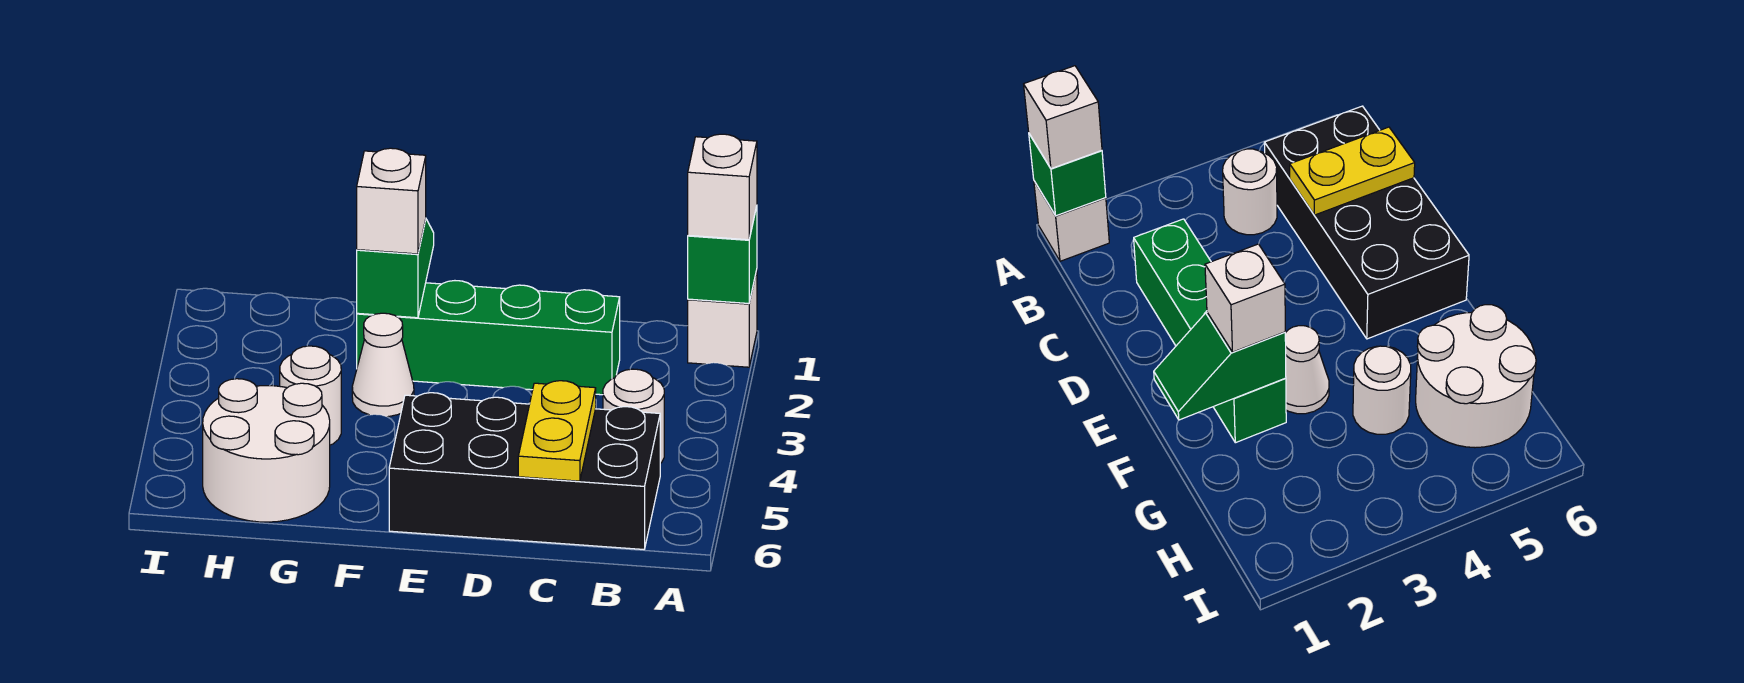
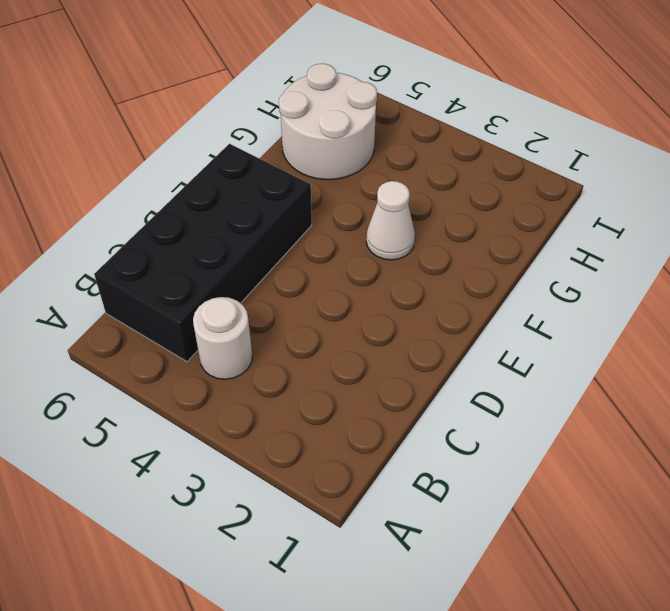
none -> white 1x1 brick [688,270,757,367]
none -> green 1x4 brick [357,281,620,395]
none -> white 1x1 round brick [280,346,341,445]

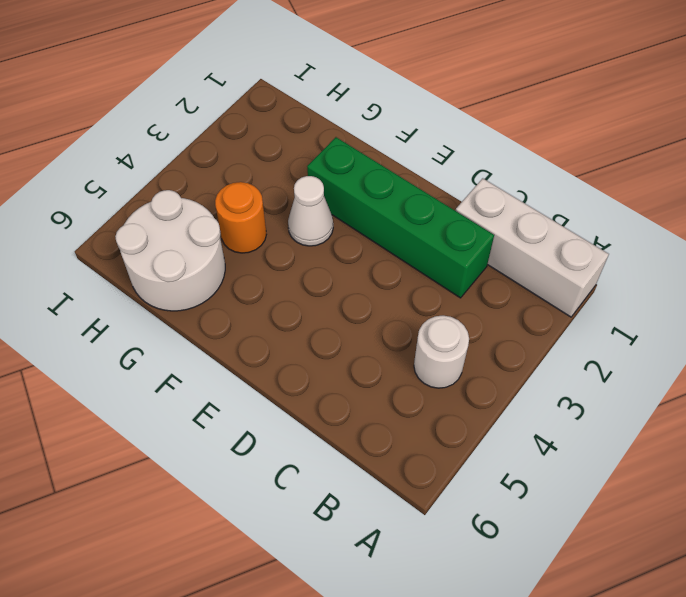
white 1x3 brick [456,178,609,317] -> white 1x1 brick [688,270,757,367]
orange 1x1 round brick [215,182,266,253] -> white 1x1 round brick [280,346,341,445]
none -> black 2x4 brick [389,393,660,549]
none -> green 1x1 brick [688,206,757,304]
none -> yellow 1x2 plate [518,381,596,481]

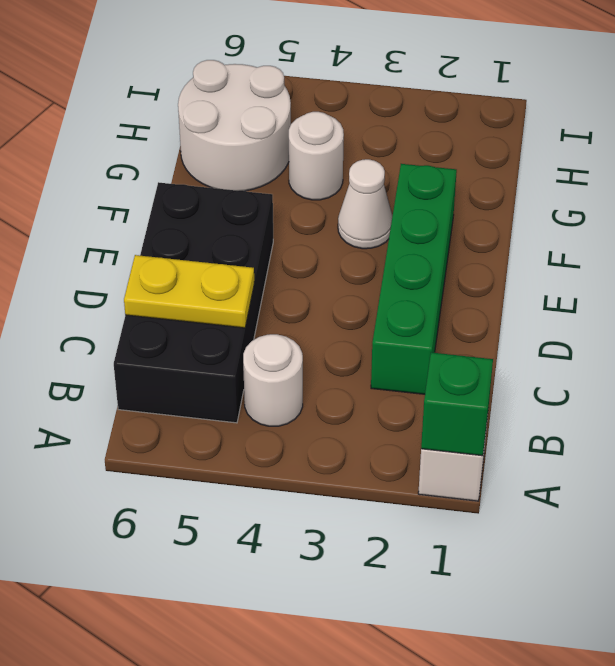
none -> green 1x2 slope [357,219,434,318]
none -> white 1x1 brick [688,134,757,240]
none -> white 1x1 brick [357,148,426,254]

